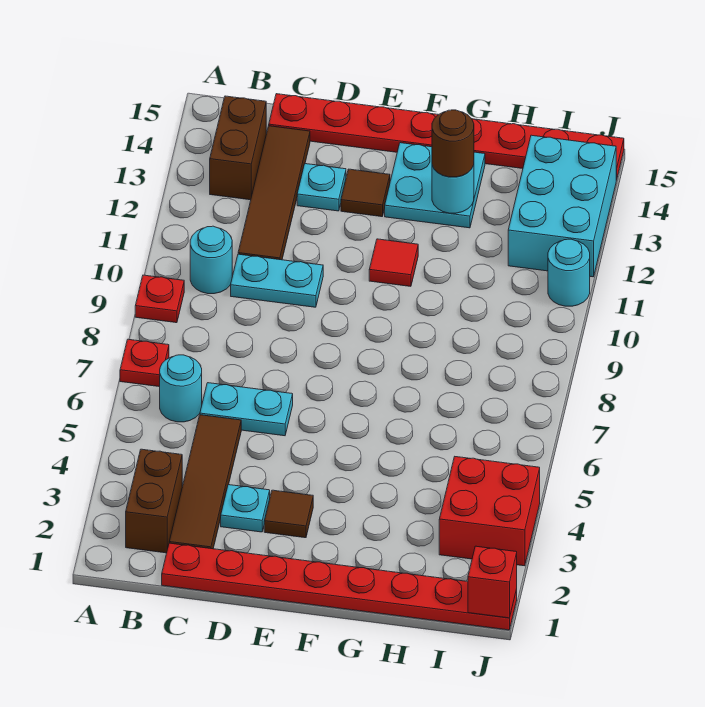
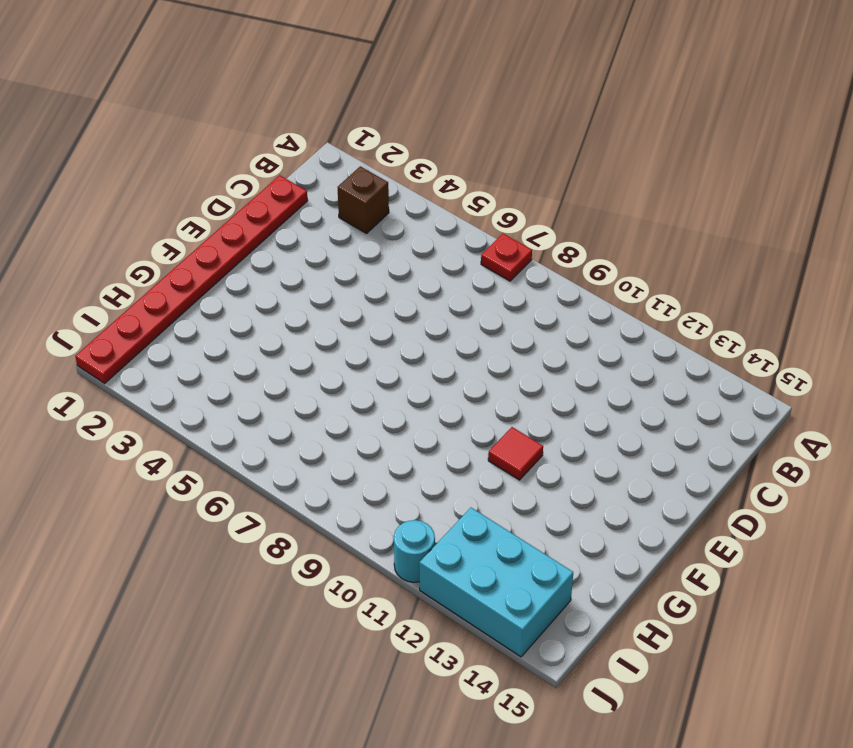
brown 1x1 brick [338,166,389,234] -> brown 1x2 brick [126,449,182,553]
none -> red 1x1 plate [135,275,184,323]
none -> cyan 1x1 round brick [160,355,202,422]
none -> cyan 1x1 round brick [190,226,232,294]

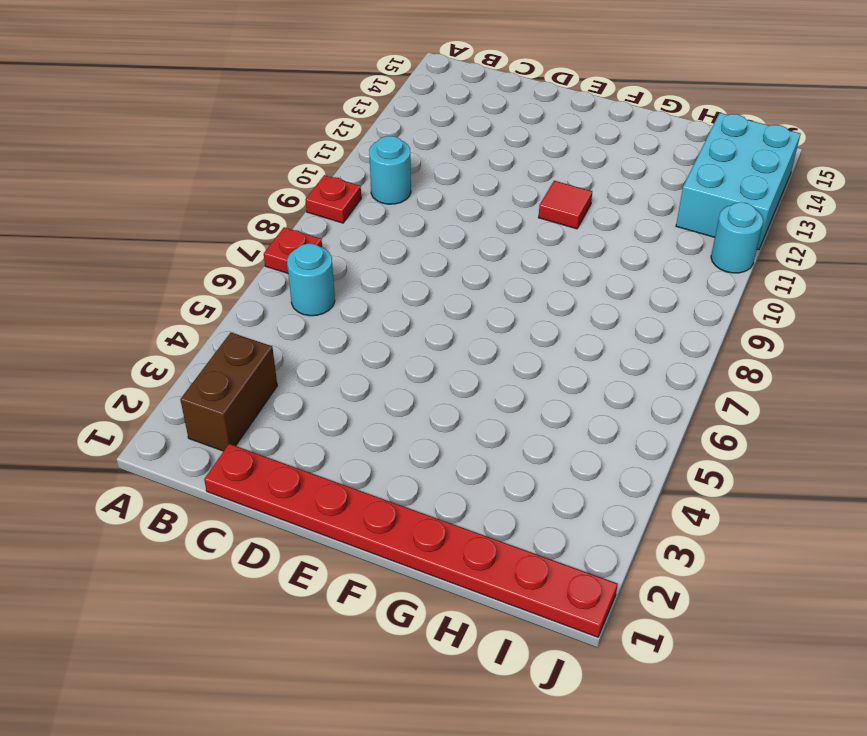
none -> brown 1x2 brick [210,96,266,200]
none -> brown 1x4 tile [169,415,241,549]
none -> cyan 1x2 plate [200,383,293,436]

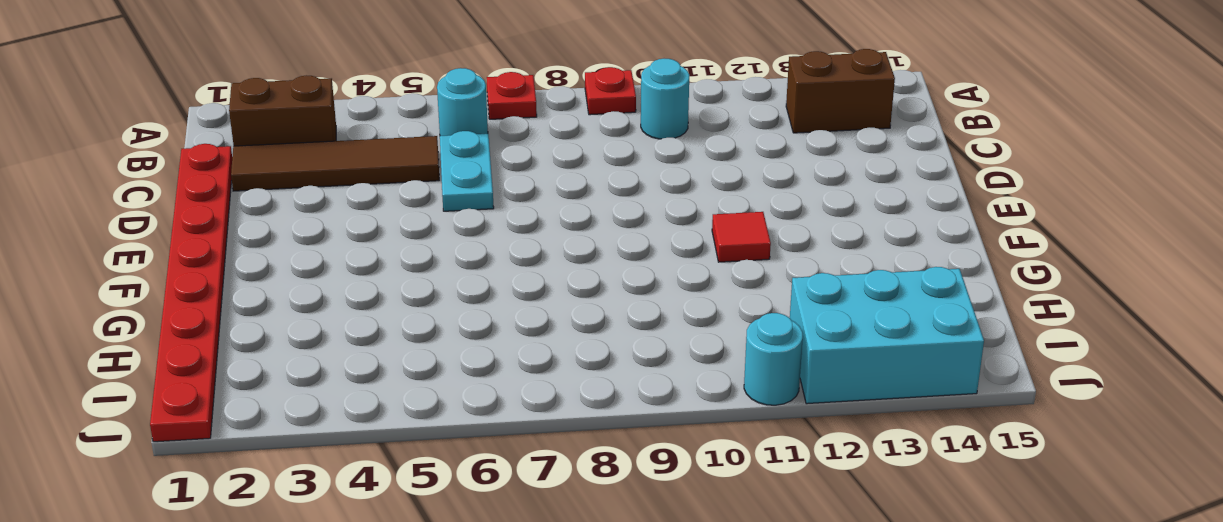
none -> cyan 1x2 plate [231,254,323,307]
none -> brown 1x4 tile [238,126,310,260]
none -> red 1x8 plate [269,94,624,180]

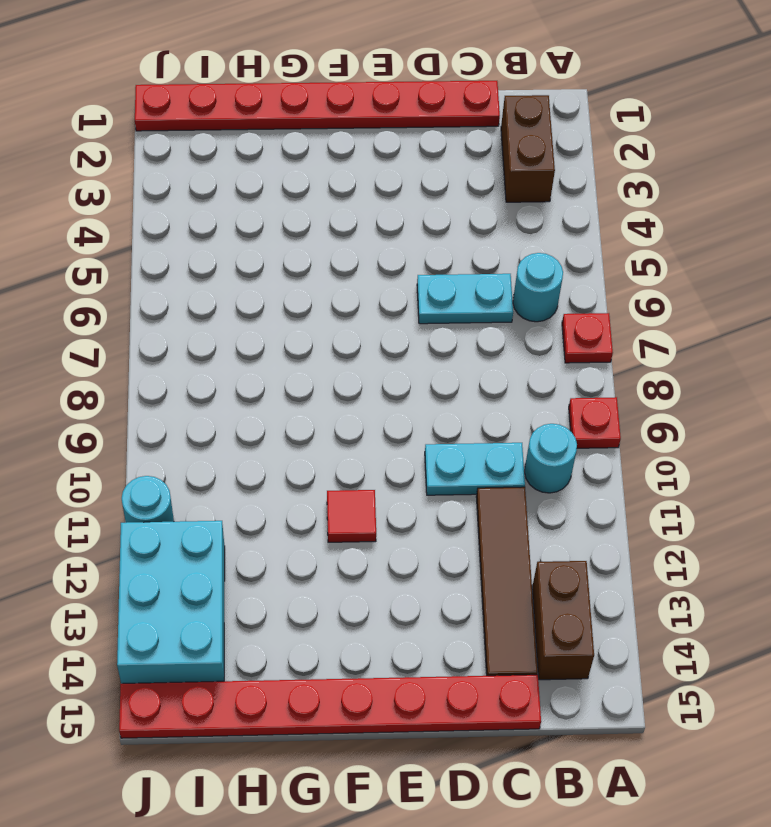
none -> brown 1x4 tile [169,415,241,549]
none -> cyan 1x1 plate [221,485,270,532]
none -> cyan 1x1 plate [297,164,346,211]

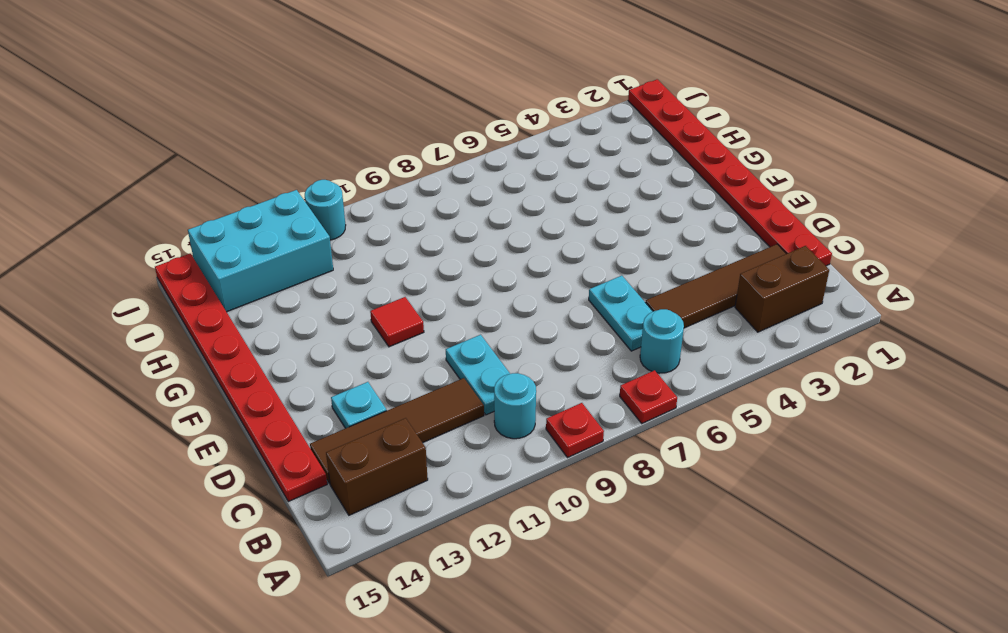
none -> cyan 1x1 plate [221,485,270,532]
none -> brown 1x1 tile [264,490,313,538]
none -> brown 1x1 tile [341,169,390,217]

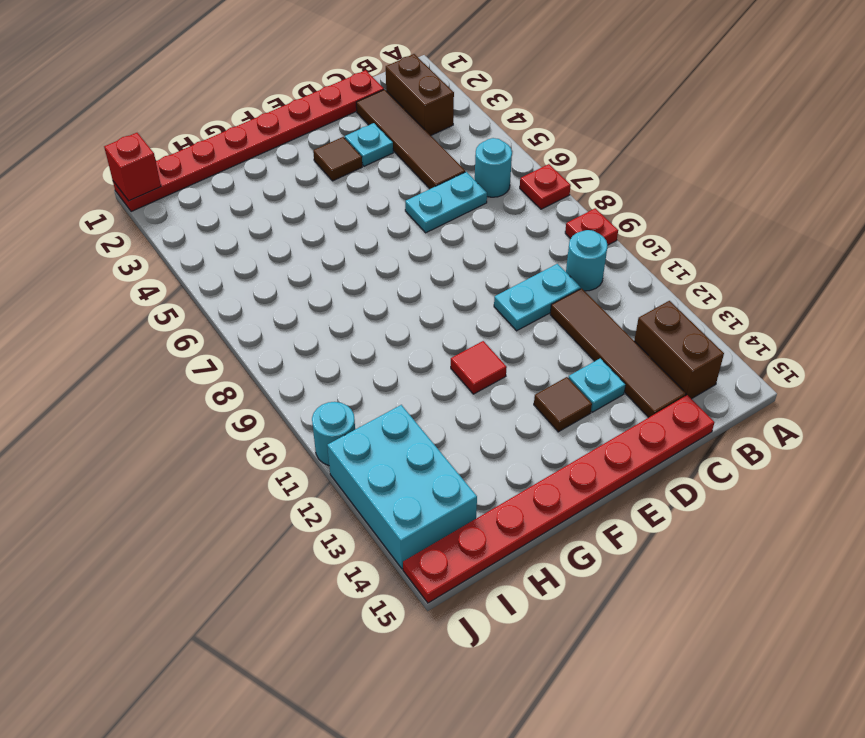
none -> cyan 2x2 plate [385,143,485,228]
none -> red 2x2 brick [439,457,540,566]
none -> cyan 1x1 round brick [432,165,474,213]

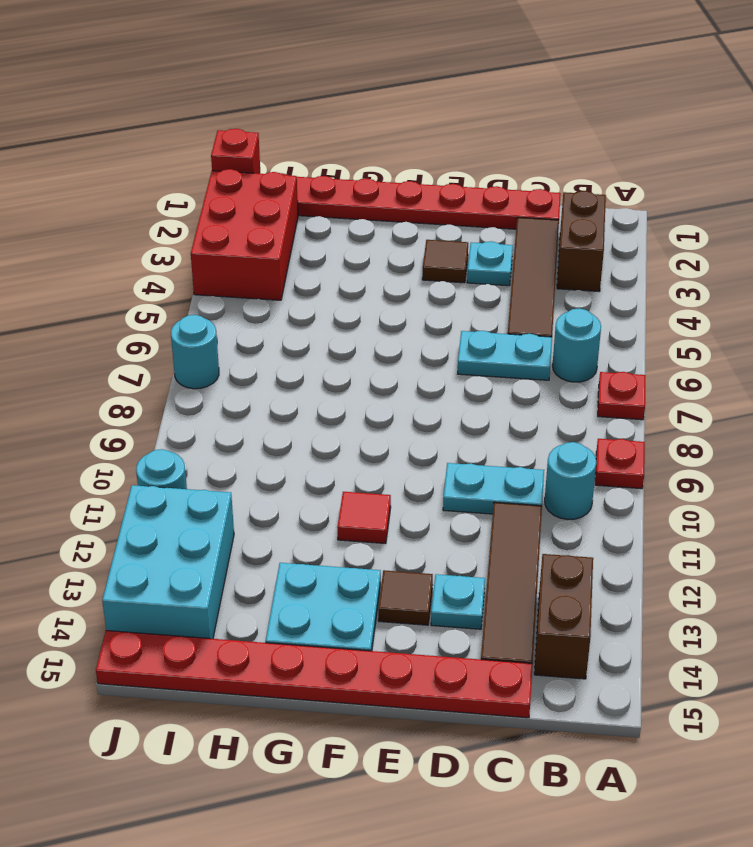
red 2x3 brick [191,169,298,300] -> red 2x2 brick [439,457,540,566]
cyan 1x1 round brick [171,315,219,389] -> cyan 1x1 round brick moved to [432,165,474,213]
none -> brown 1x1 round brick [432,110,474,177]

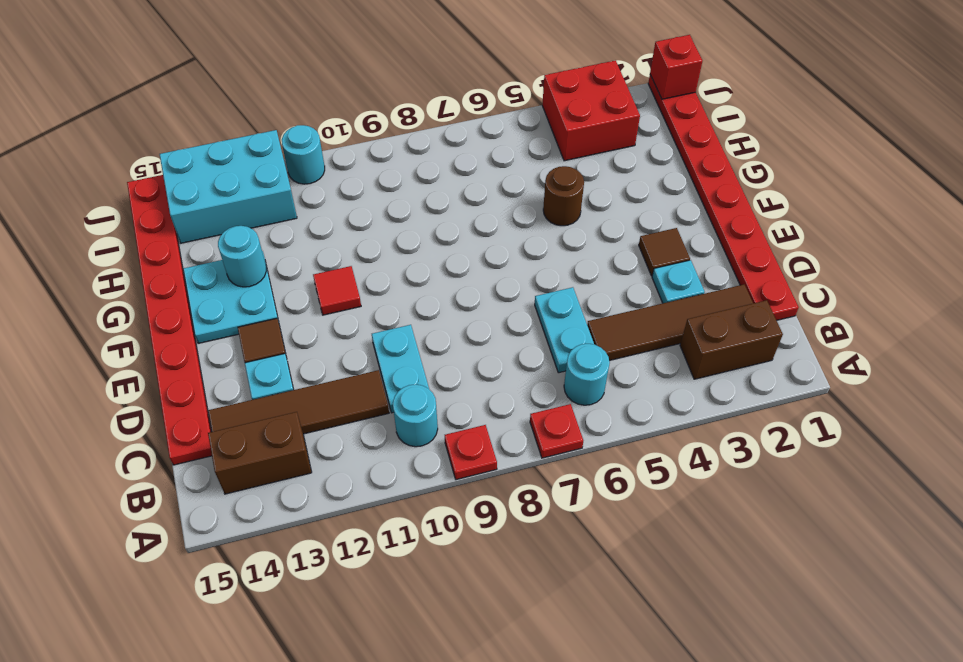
brown 1x1 round brick [543,166,584,226] -> brown 1x1 round brick moved to [432,110,474,177]

